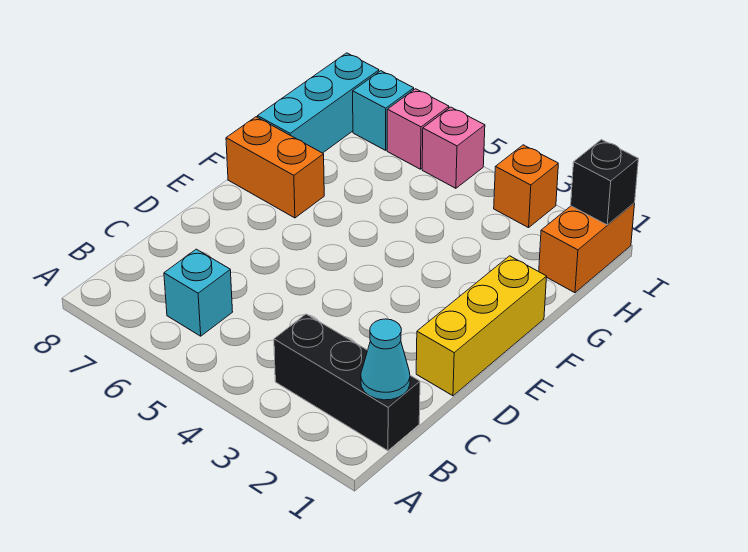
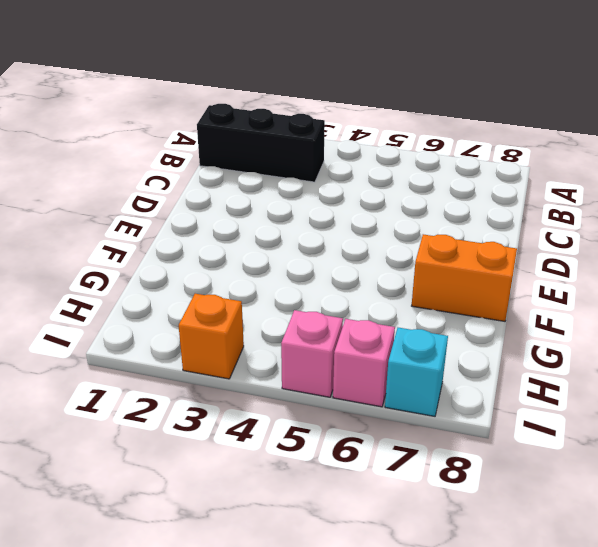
none -> cyan 1x1 brick [164,249,233,336]
none -> yellow 1x3 brick [416,256,547,396]
none -> cyan 1x3 brick [258,53,379,153]

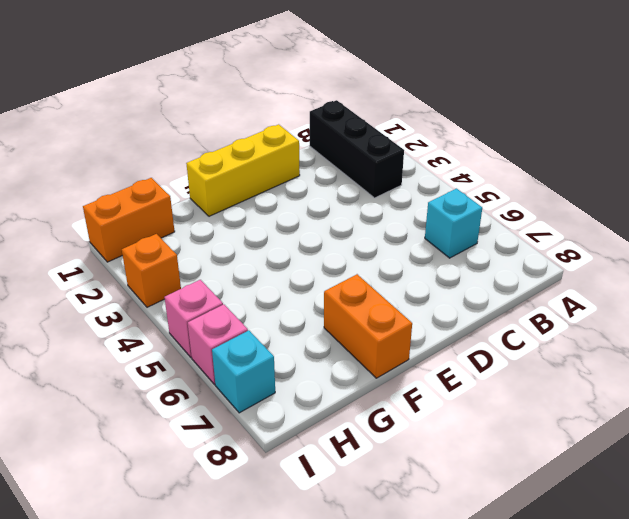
none -> cyan 1x3 brick [258,53,379,153]
none -> cyan 1x1 cone [361,319,410,400]
none -> black 1x1 brick [571,140,638,225]

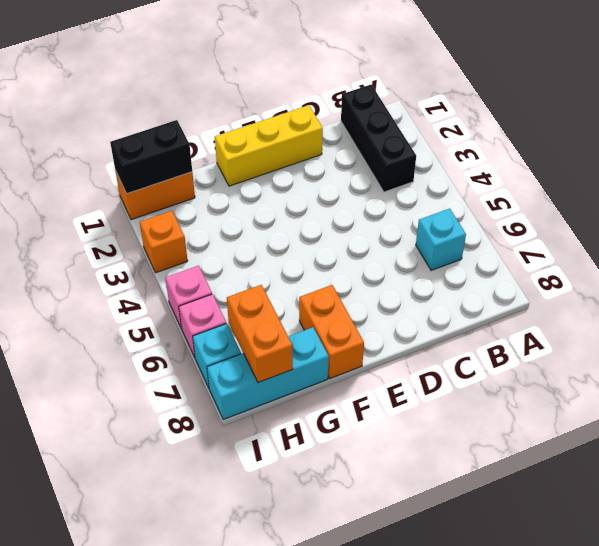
black 1x2 brick [110,120,192,194] -> black 1x1 brick [571,140,638,225]
orange 1x2 brick [227,285,293,383] -> none
none -> cyan 1x1 cone [361,319,410,400]

